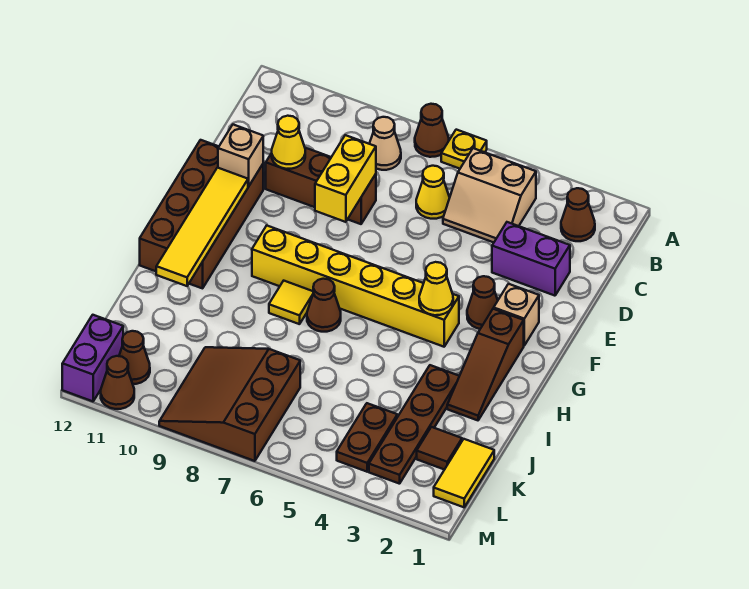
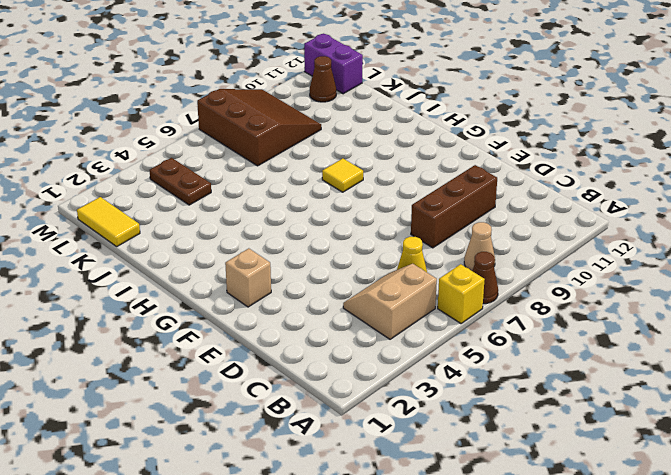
yellow 1x1 brick [438,264,485,324] -> yellow 1x1 plate [441,130,487,169]
none -> brown 1x1 cone [561,188,595,241]
none -> purple 1x2 brick [492,222,570,296]
none -> brown 2x4 brick [140,140,263,288]

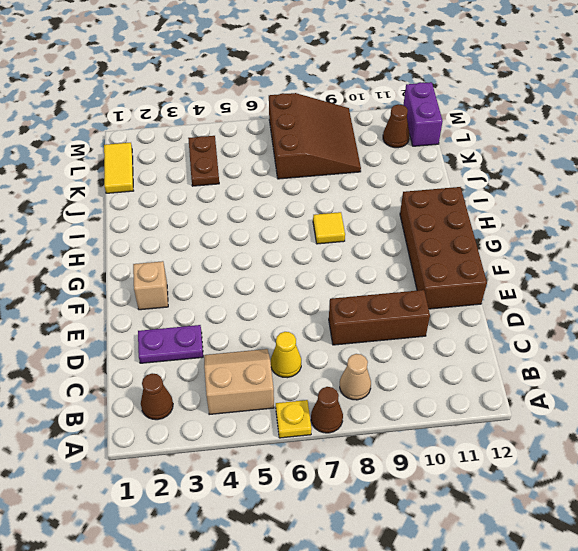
purple 1x2 plate [138,325,203,363] -> purple 1x2 brick [492,222,570,296]
none -> brown 1x1 cone [467,276,498,329]
none -> brown 1x3 slope [447,309,524,420]
none -> yellow 1x6 brick [252,226,459,347]

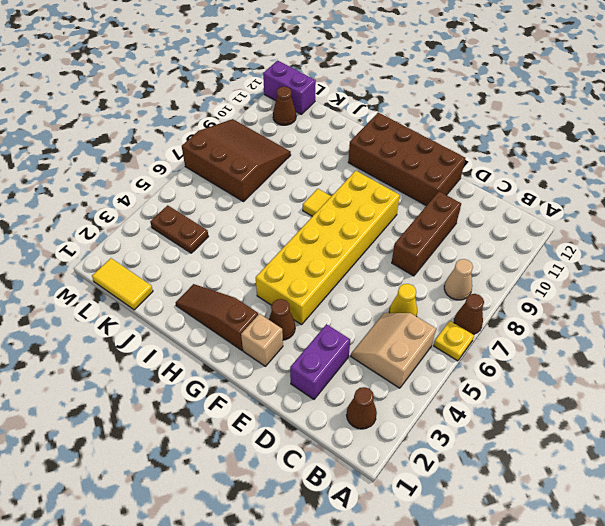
yellow 2x6 brick [256,171,400,325] -> yellow 1x6 brick [252,226,459,347]
none -> brown 1x1 cone [307,279,341,332]
none -> brown 1x4 plate [369,365,459,484]
none -> brown 1x1 tile [417,427,462,470]

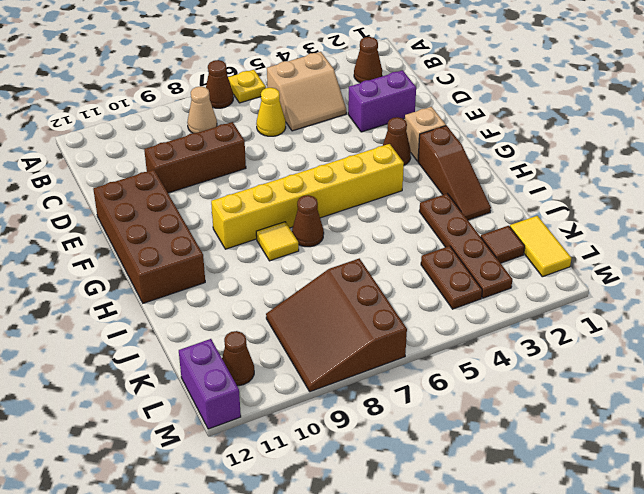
none -> brown 1x1 cone [101,356,134,409]
none -> yellow 1x2 brick [315,135,376,222]
none -> yellow 1x1 cone [272,116,305,169]

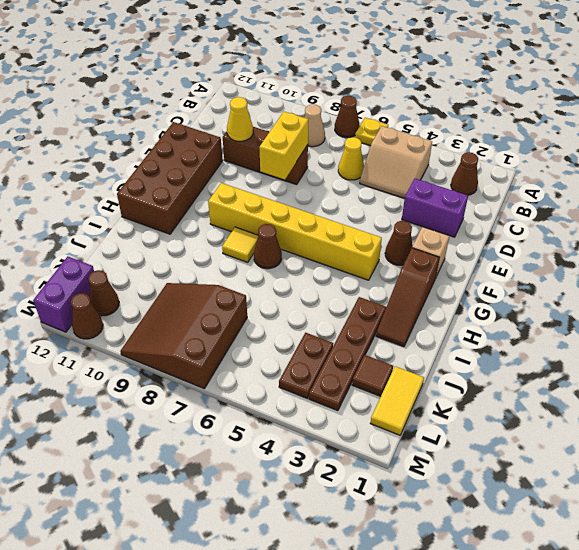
none -> tan 1x1 brick [218,125,263,186]
none -> yellow 1x4 tile [156,168,248,286]
none -> yellow 1x1 cone [419,262,453,315]

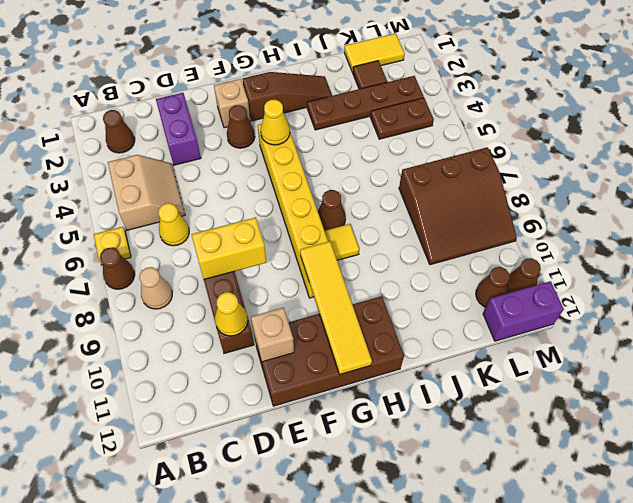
yellow 1x4 tile [300,241,372,375] -> yellow 1x4 tile turned to [156,168,248,286]

